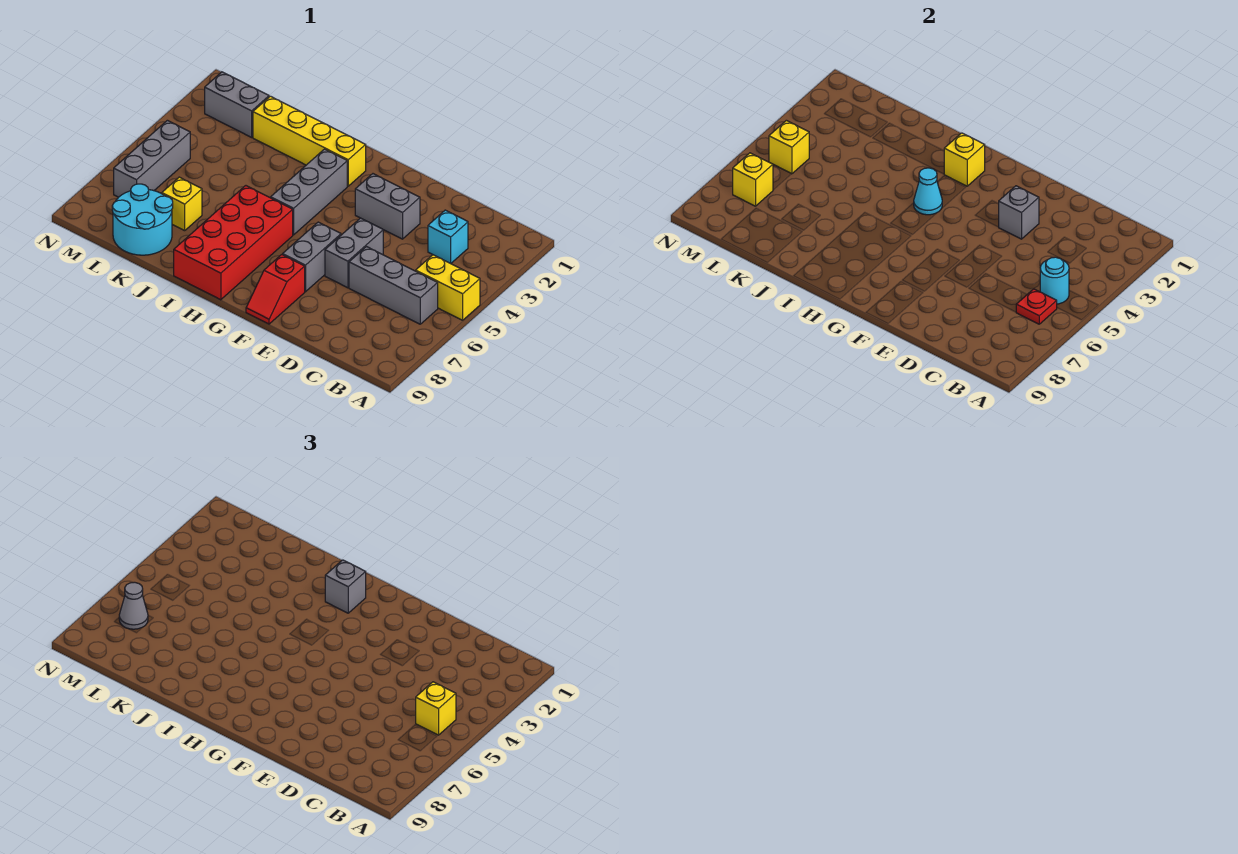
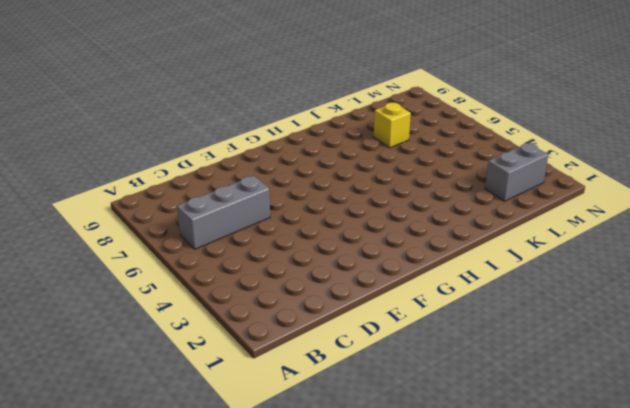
none -> yellow 1x2 brick [416,255,480,320]
none -> cyan 1x1 brick [428,210,468,263]
none -> grey 1x2 brick [355,174,420,239]

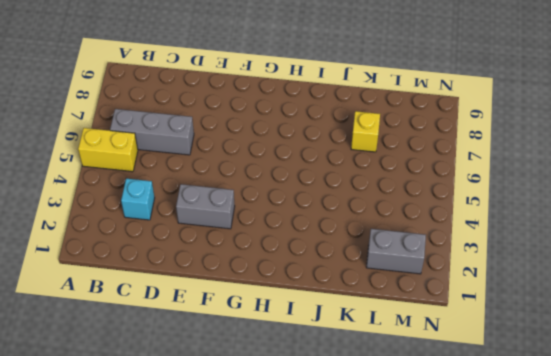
none -> grey 1x2 brick [325,218,383,288]
none -> grey 1x2 brick [283,222,341,292]
none -> red 1x2 slope [246,255,305,324]

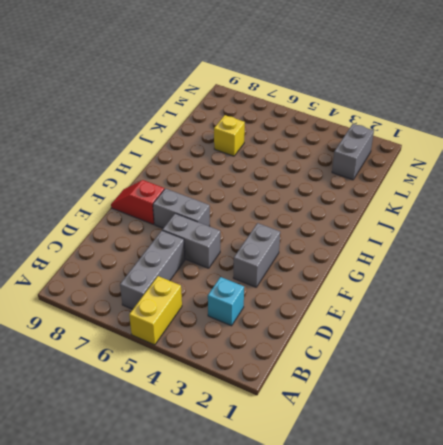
none -> yellow 1x4 brick [253,96,366,186]
none -> grey 1x3 brick [271,149,347,235]
none -> red 2x4 brick [174,186,293,300]

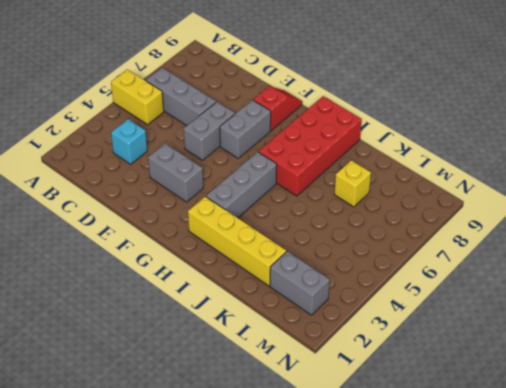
none -> cyan 2x2 round brick [112,184,173,255]
none -> grey 1x3 brick [114,120,190,197]
none -> cyan 1x1 round brick [1040,257,1069,304]

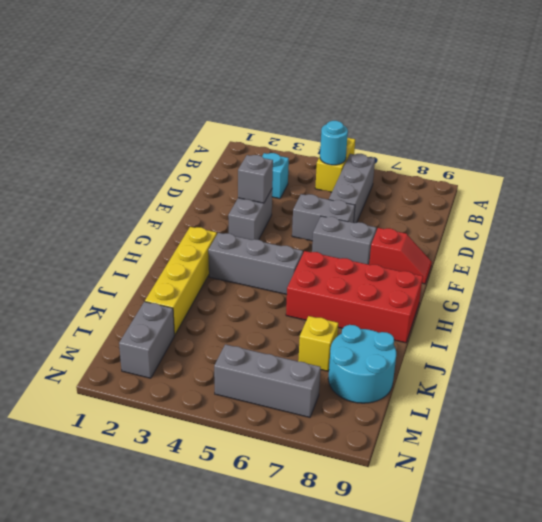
none -> red 1x1 plate [1016,289,1057,324]
none -> yellow 1x1 brick [944,133,985,186]
none -> cyan 1x1 cone [914,168,942,215]

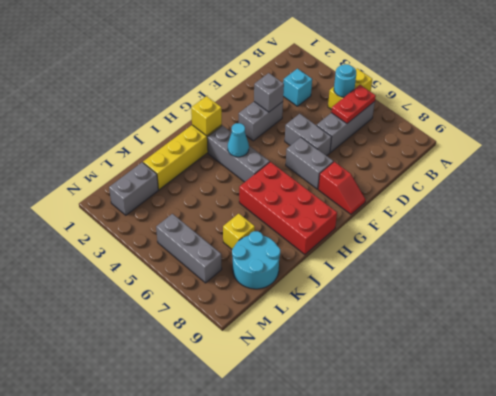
red 1x2 plate [331,85,376,123] -> red 1x1 plate [1016,289,1057,324]
none -> yellow 1x1 brick [769,120,809,174]
none -> yellow 1x1 brick [733,153,773,206]
none -> yellow 1x1 brick [416,682,456,735]

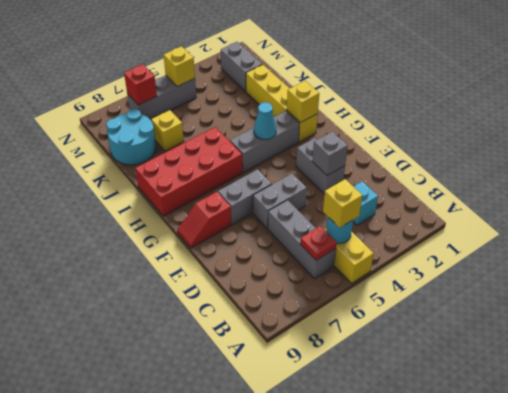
red 1x1 brick [124,64,157,105] -> yellow 1x1 brick [733,153,773,206]
none -> grey 1x1 brick [325,560,366,613]
none -> grey 1x1 cone [119,582,148,629]

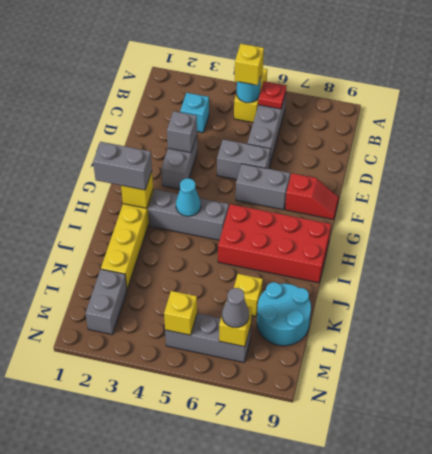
grey 1x2 brick [93,142,152,190] -> grey 1x1 brick [325,560,366,613]

